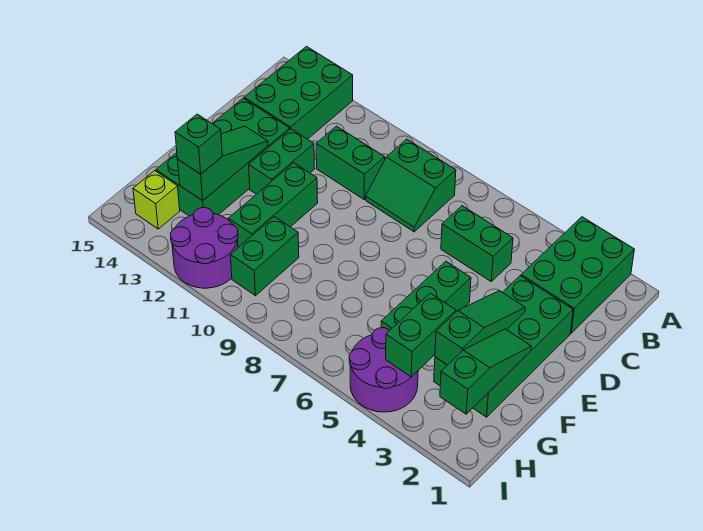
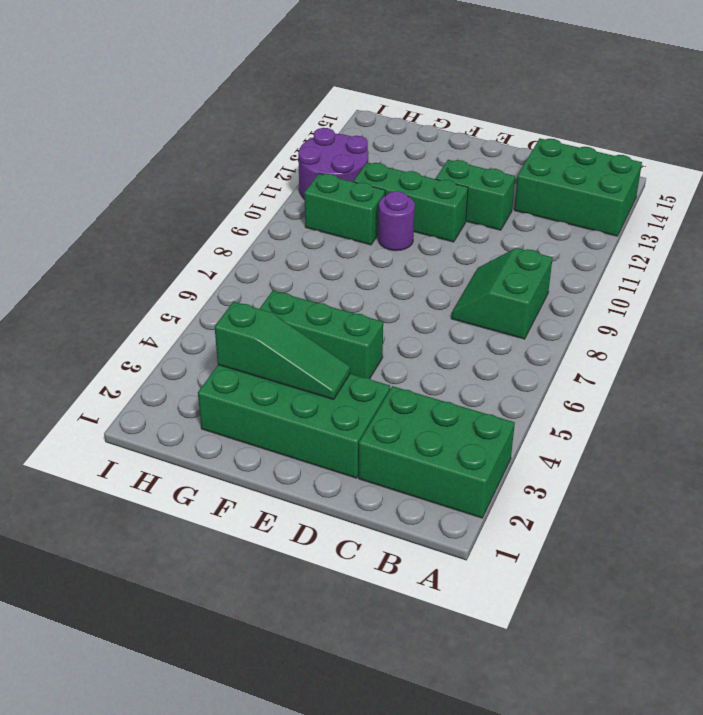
purple 1x1 round brick [378,191,415,251] -> none
none -> green 1x2 brick [441,206,513,281]
none -> green 1x2 brick [316,126,385,199]
none -> green 2x4 brick [156,98,290,216]

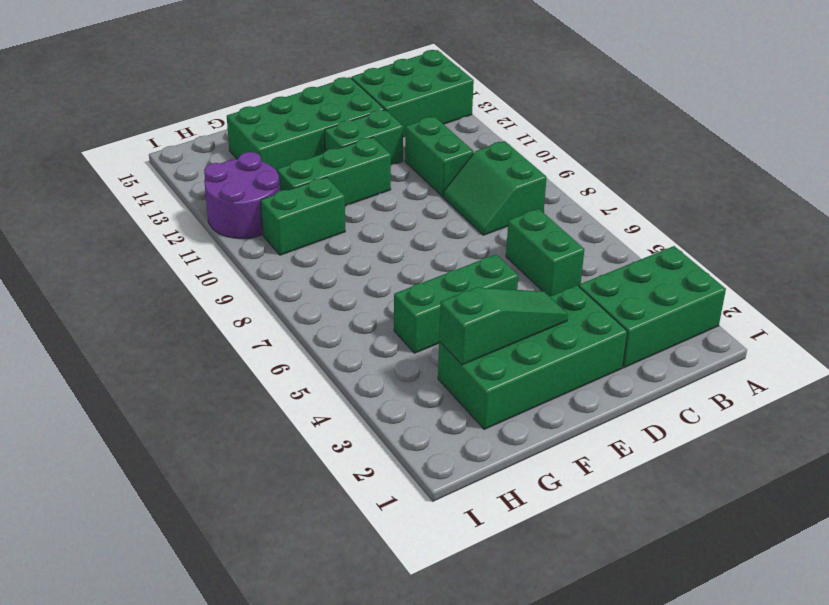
none -> purple 2x2 round brick [349,328,418,412]
none -> lime 1x1 brick [133,171,180,229]
none -> green 1x3 slope [177,126,268,201]

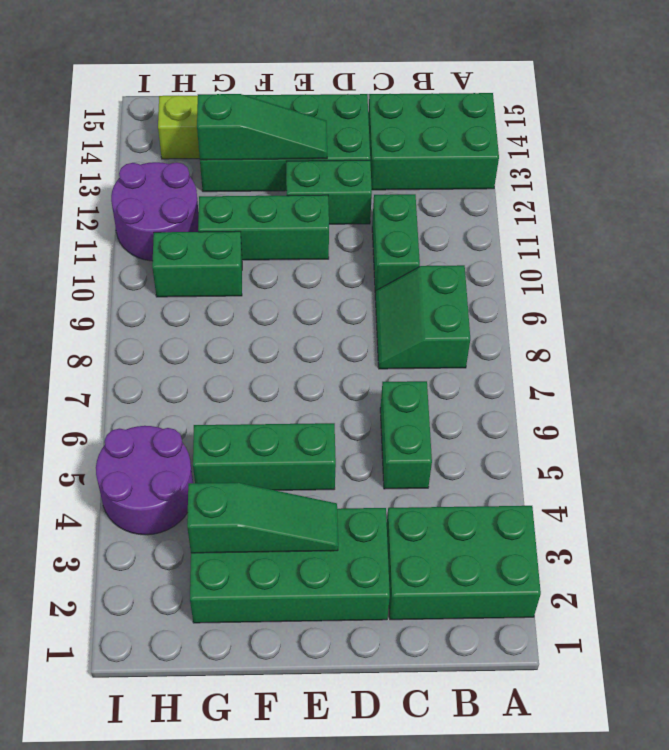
none -> green 1x3 slope [440,329,531,414]
none -> green 1x2 brick [386,293,456,377]
none -> green 1x1 brick [175,114,222,174]

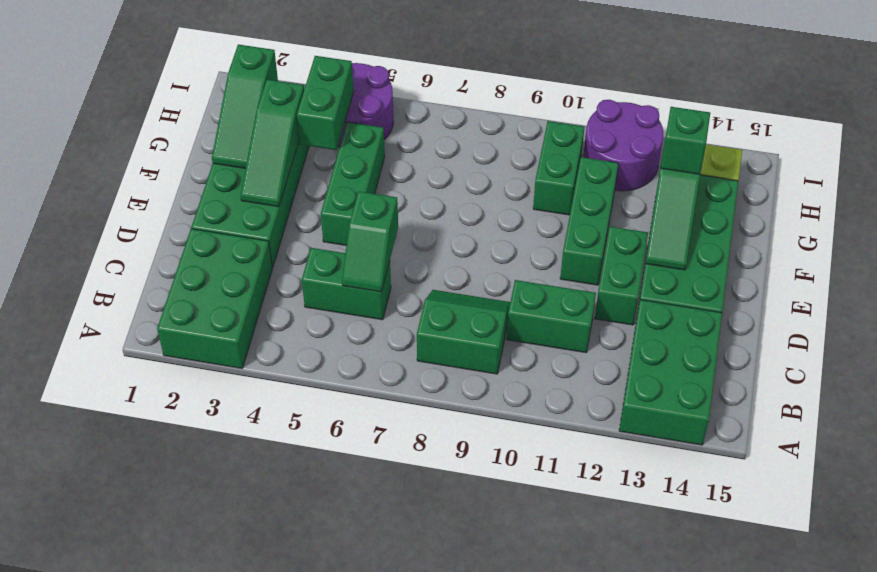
green 1x2 slope [342,191,398,292] -> none

